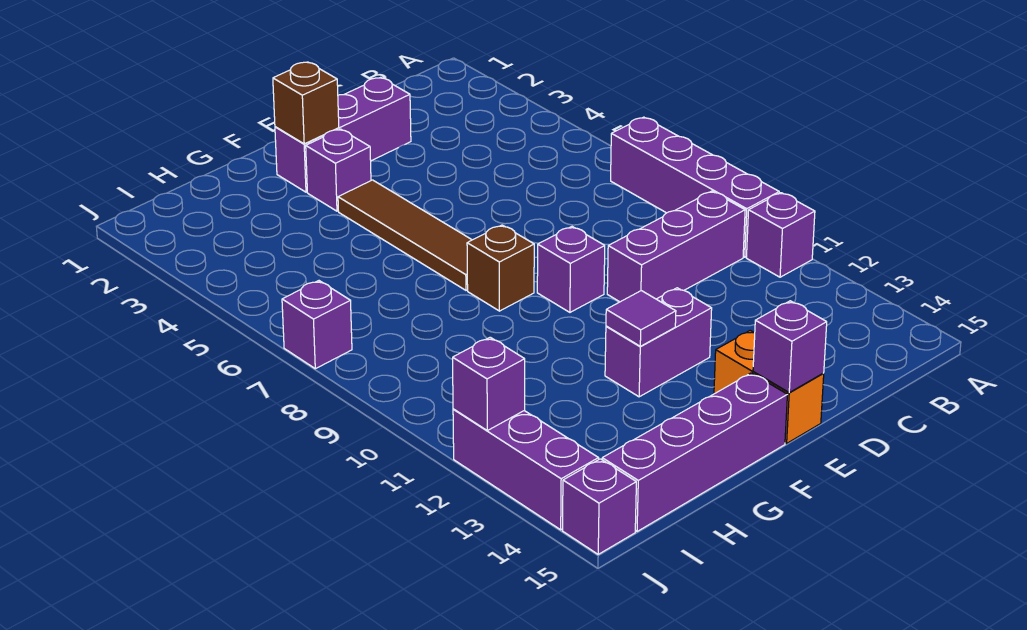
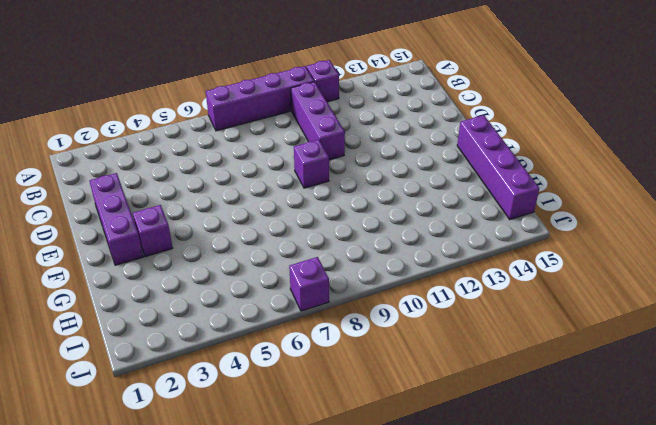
none -> purple 1x2 brick [605,288,712,397]
none -> orange 1x2 brick [714,331,824,443]
none -> brown 1x4 tile [338,180,472,290]

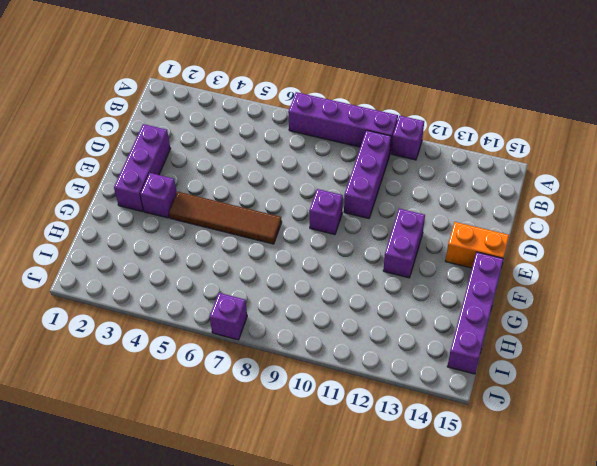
none -> brown 1x1 brick [467,225,534,311]
none -> purple 1x3 brick [453,409,599,530]
none -> purple 1x1 brick [563,459,636,554]

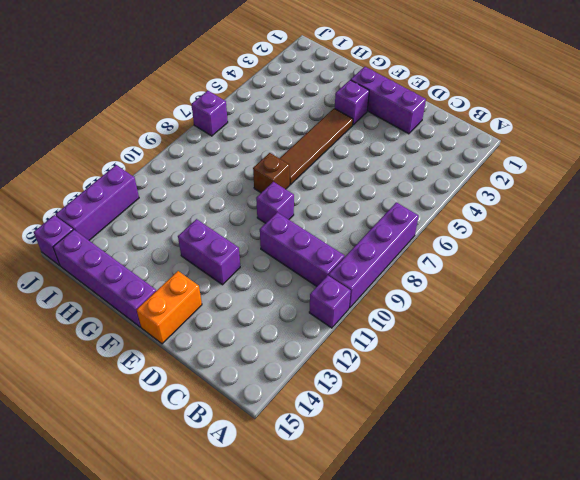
none -> purple 1x1 brick [753,301,827,392]
none -> brown 1x1 brick [273,62,339,144]
none -> purple 1x1 tile [606,291,676,346]

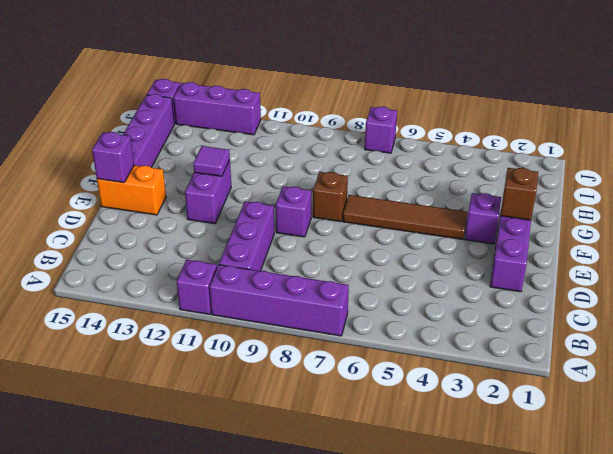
none -> purple 1x1 brick [453,337,525,431]

